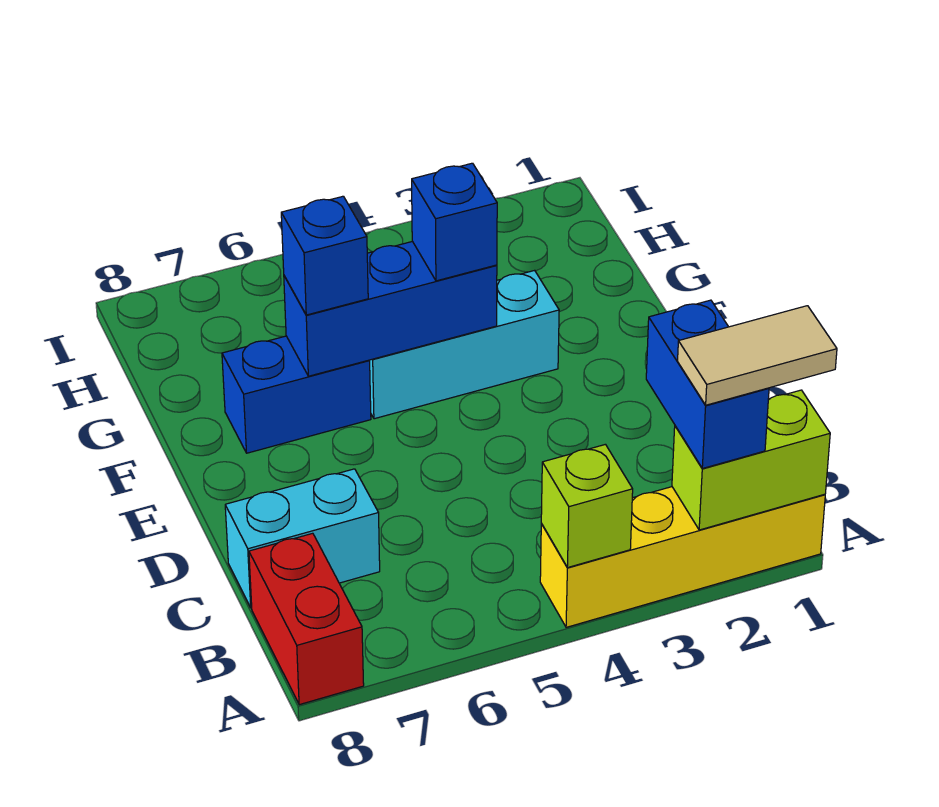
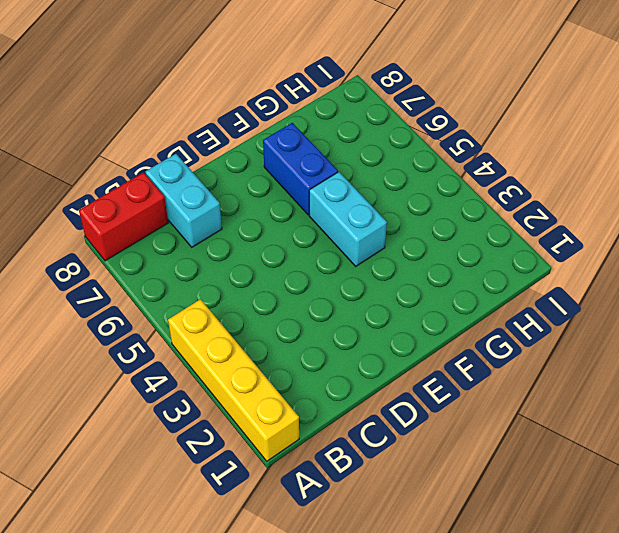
cyan 1x2 brick [309,172,387,266] -> cyan 1x3 brick [369,270,559,419]
none -> lime 1x2 brick [672,390,830,530]
none -> lime 1x1 brick [541,444,633,568]
none -> blue 1x3 brick [284,241,497,376]

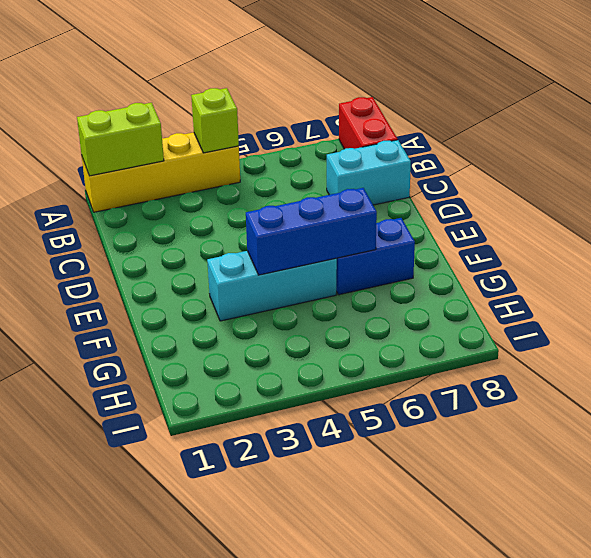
none -> blue 1x2 brick [646,300,769,468]
none -> blue 1x1 brick [412,163,497,281]
none -> blue 1x1 brick [281,196,368,315]

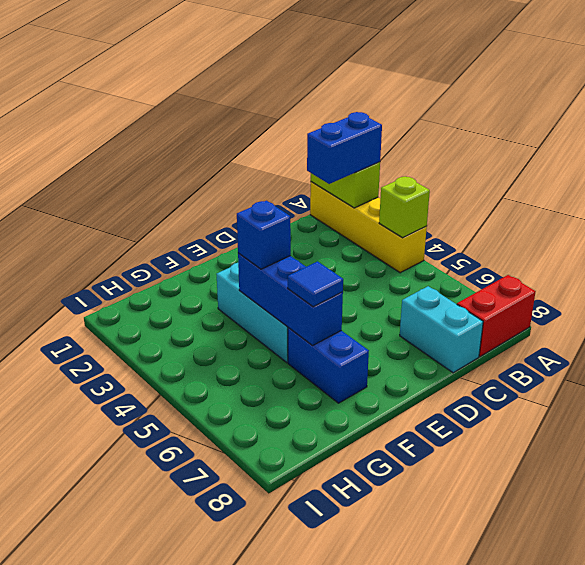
blue 1x1 tile [288,261,343,307] -> blue 1x1 brick [281,196,368,315]
none -> tan 1x2 tile [678,306,837,405]

